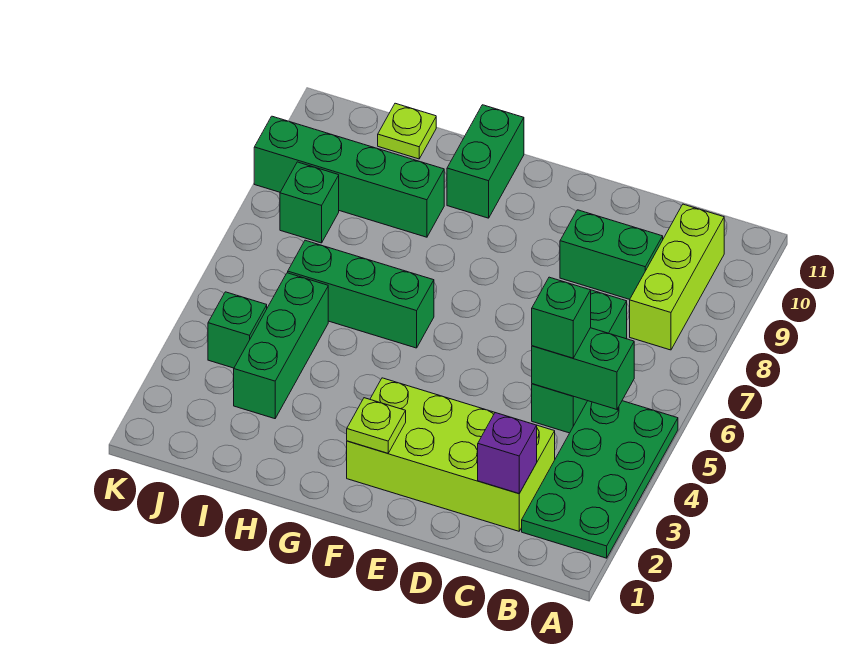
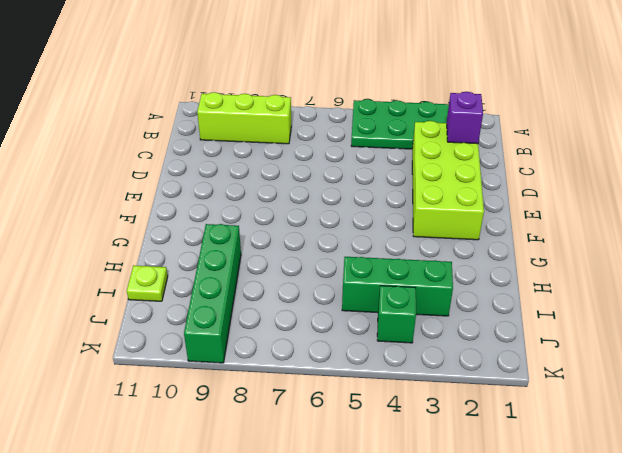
none -> green 1x3 brick [532,290,627,433]
none -> green 1x2 brick [560,210,663,299]
none -> green 1x3 brick [288,240,434,348]

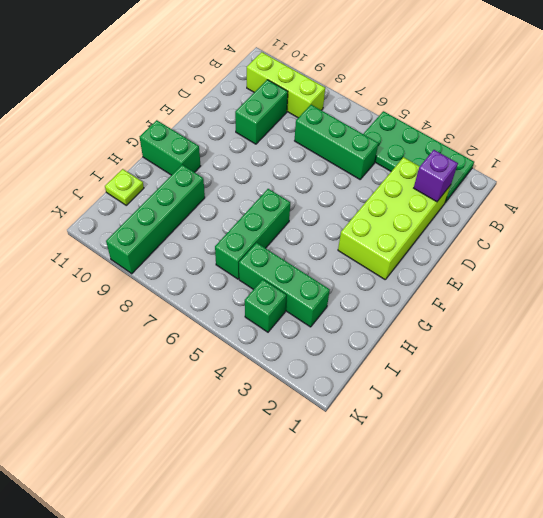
none -> green 1x1 brick [280,162,339,243]
none -> green 1x2 brick [532,328,634,409]
none -> lime 1x1 plate [347,398,406,453]

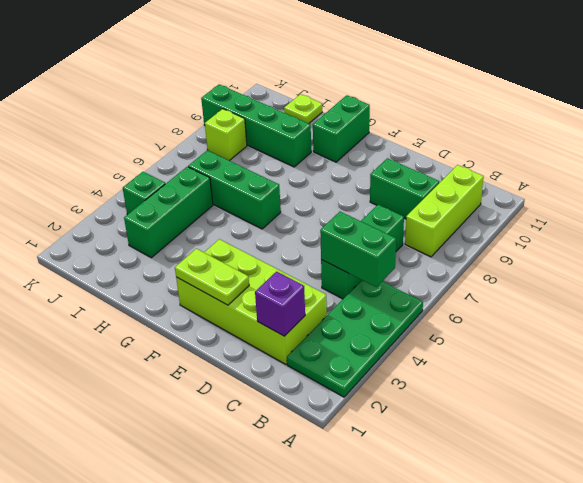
lime 1x2 plate [175,249,249,305] -> lime 1x1 plate [347,398,406,453]
lime 1x1 brick [205,109,247,161] -> green 1x1 brick [280,162,339,243]
none -> green 1x1 brick [532,277,591,358]

